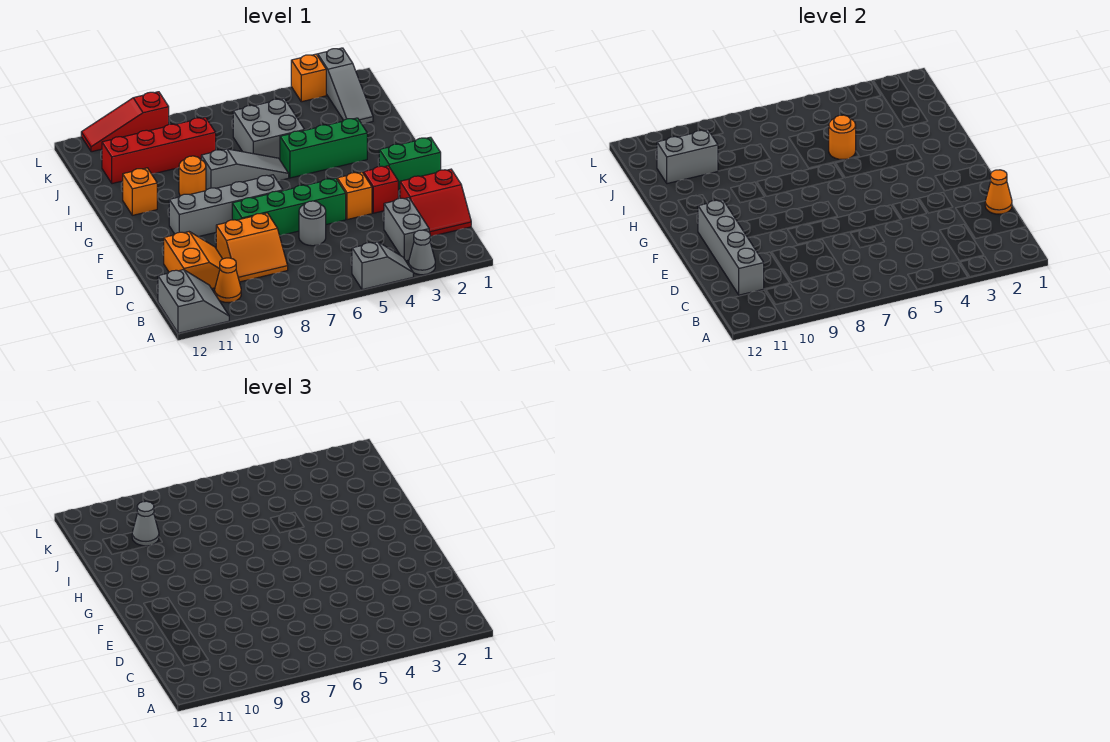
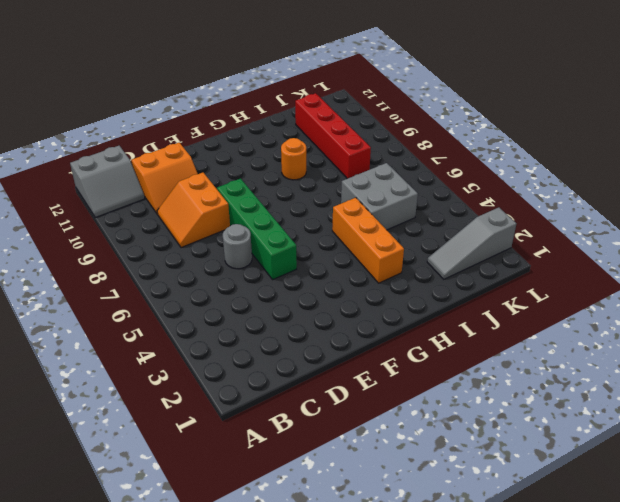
orange 1x3 brick [332,198,404,283] -> green 1x3 brick [280,118,367,178]
none -> grey 1x1 cone [409,230,435,275]
none -> grey 1x2 slope [352,242,413,290]
none -> grey 1x2 brick [384,198,429,261]

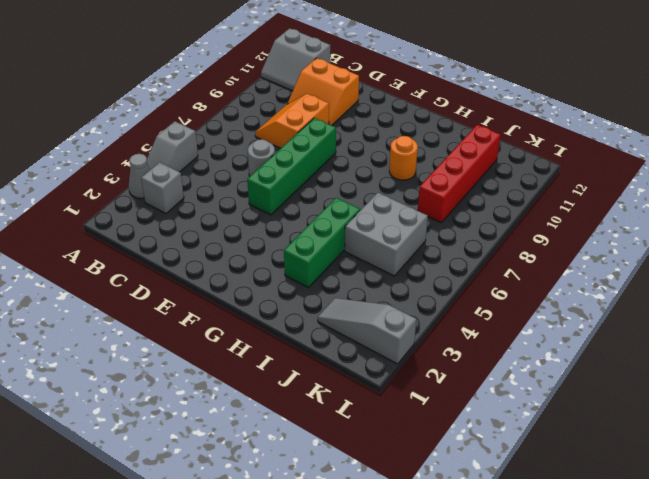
grey 1x1 brick [141,162,184,213] -> grey 1x2 brick [384,198,429,261]
none -> orange 1x1 cone [215,258,241,303]
none -> red 2x2 slope [400,169,471,237]
none -> red 1x1 brick [364,166,398,213]

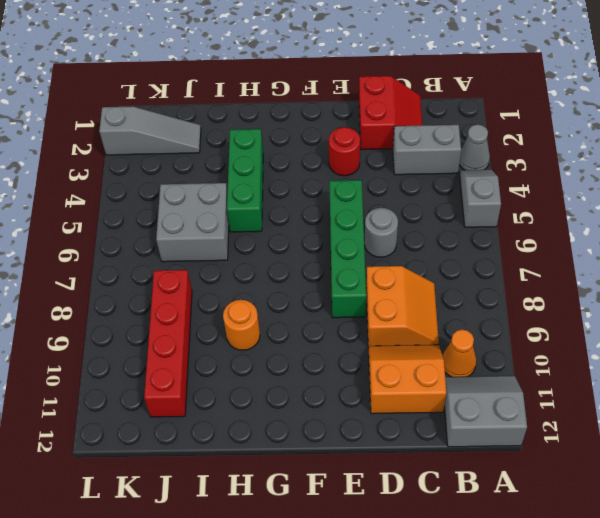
red 1x1 round brick [329,127,360,176] -> red 1x1 brick [364,166,398,213]
none -> orange 1x1 brick [337,172,372,220]
none -> green 1x2 brick [379,137,441,189]
none -> grey 1x4 brick [169,175,283,237]

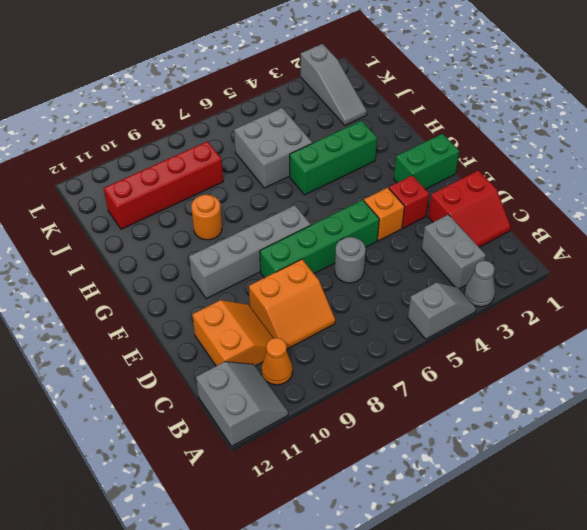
none -> grey 1x3 slope [201,149,289,190]
none -> orange 1x1 brick [123,168,157,215]
none -> orange 1x1 brick [291,54,326,102]

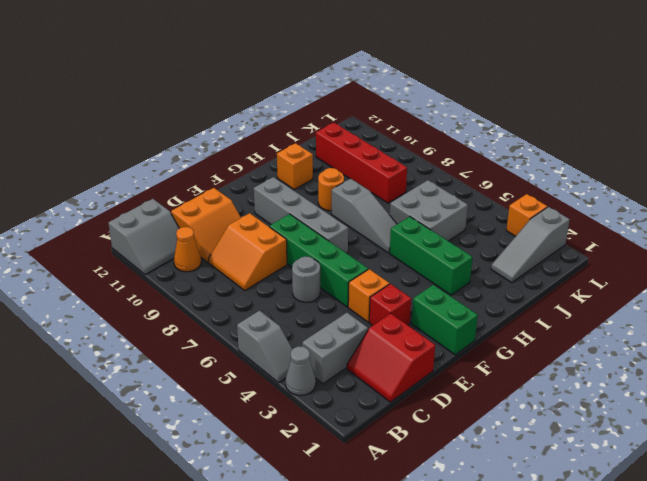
none -> red 1x3 slope [81,92,169,152]
none -> grey 1x4 brick [698,200,764,295]
none -> orange 1x1 cone [985,170,1012,214]

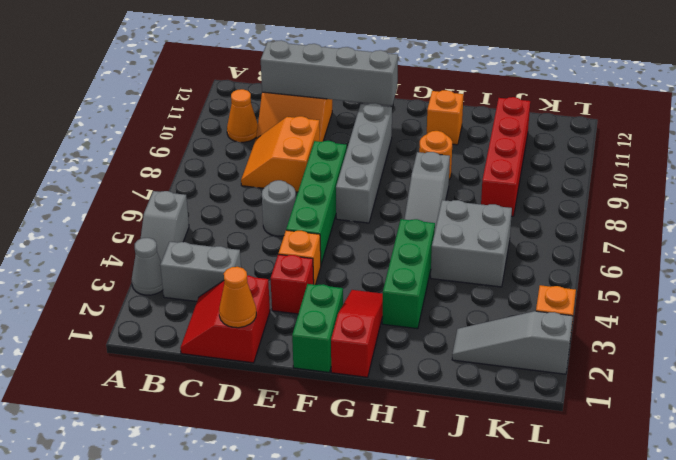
red 1x3 slope [331,290,383,377] -> red 1x3 slope moved to [81,92,169,152]
none -> grey 2x2 slope [158,270,229,333]
none -> orange 1x1 round brick [829,115,856,160]
none -> grey 1x2 brick [657,130,718,184]

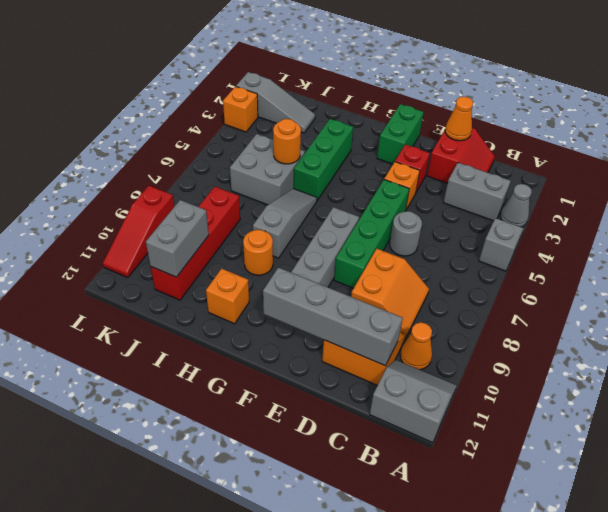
none -> grey 1x1 cone [132,501,159,546]

